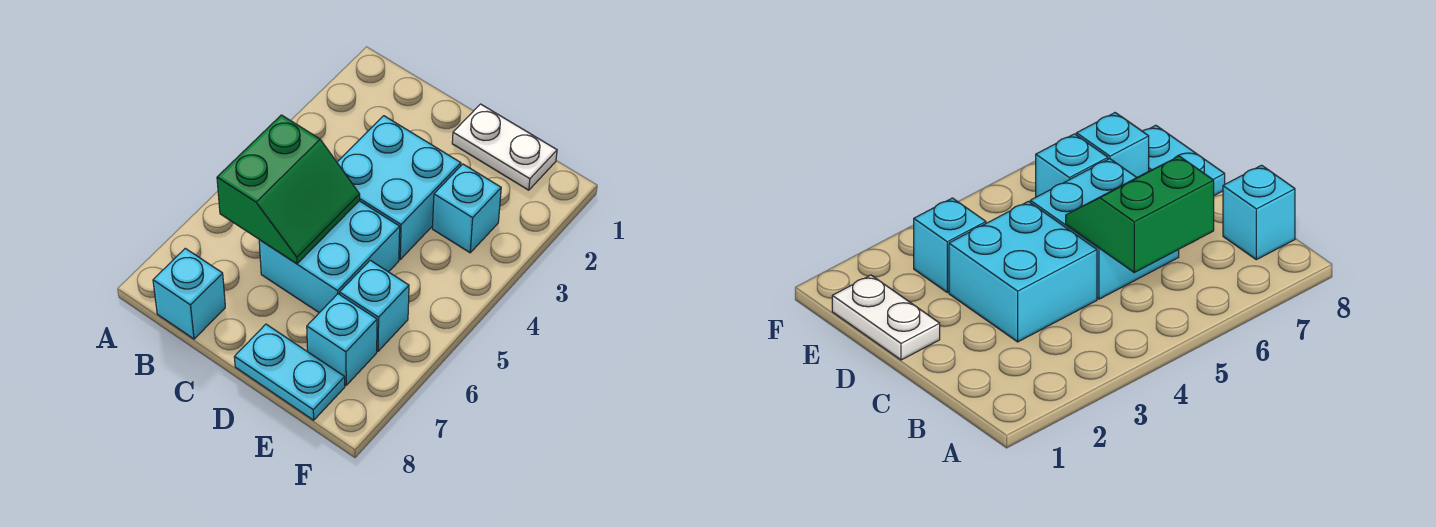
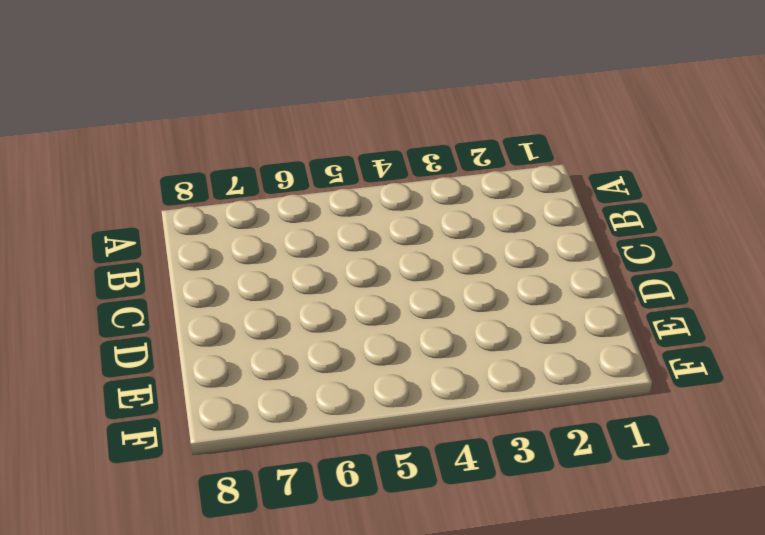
none -> cyan 1x1 brick [153,248,225,339]
none -> cyan 2x2 brick [337,116,461,259]

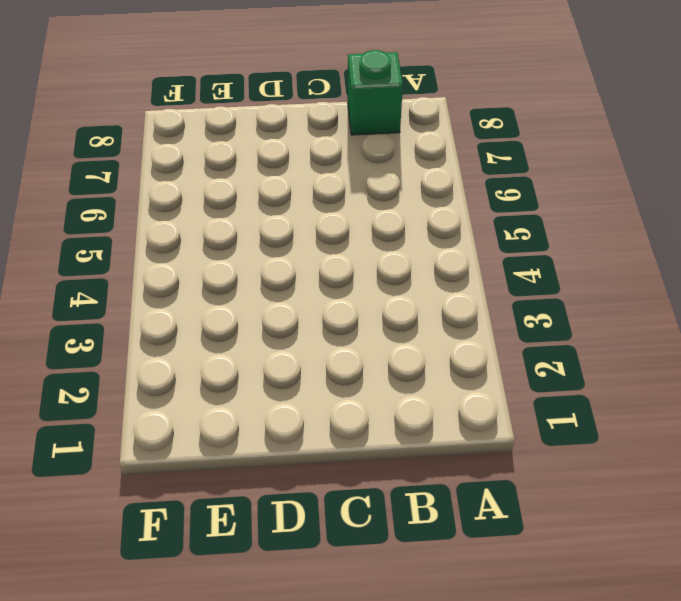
green 1x1 brick [348,50,403,135] -> cyan 1x1 brick [153,248,225,339]
none -> cyan 2x2 brick [337,116,461,259]
none -> cyan 2x2 brick [259,201,400,313]

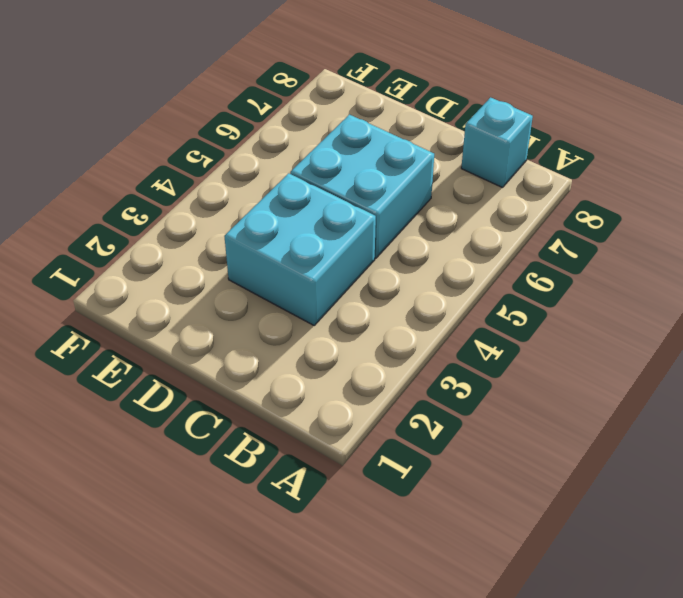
none -> white 1x2 plate [452,104,557,190]
none -> cyan 1x2 plate [234,324,345,420]

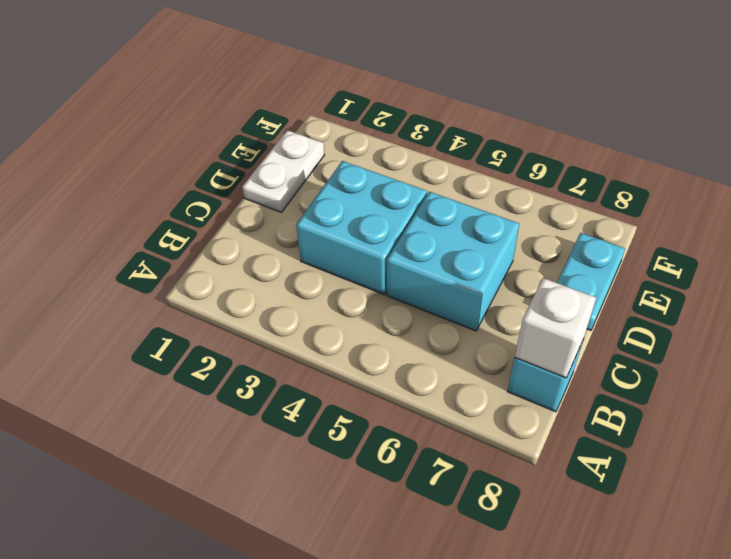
white 1x1 brick [515,278,596,378] -> none
none -> cyan 1x1 brick [432,164,501,253]
none -> cyan 1x1 brick [340,260,409,351]

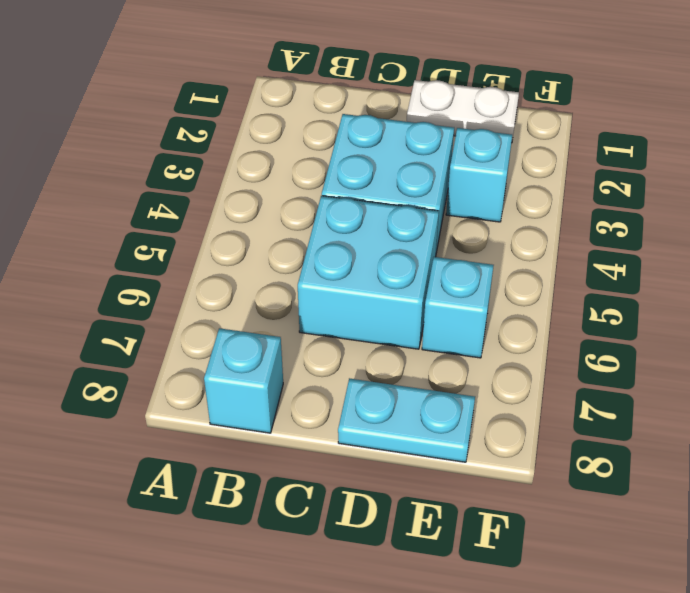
none -> cyan 1x1 brick [307,294,377,385]
none -> green 2x2 slope [217,115,360,264]

